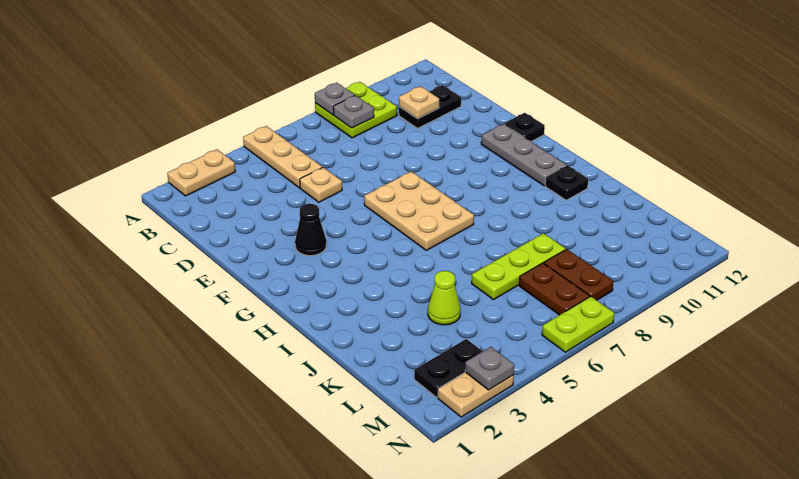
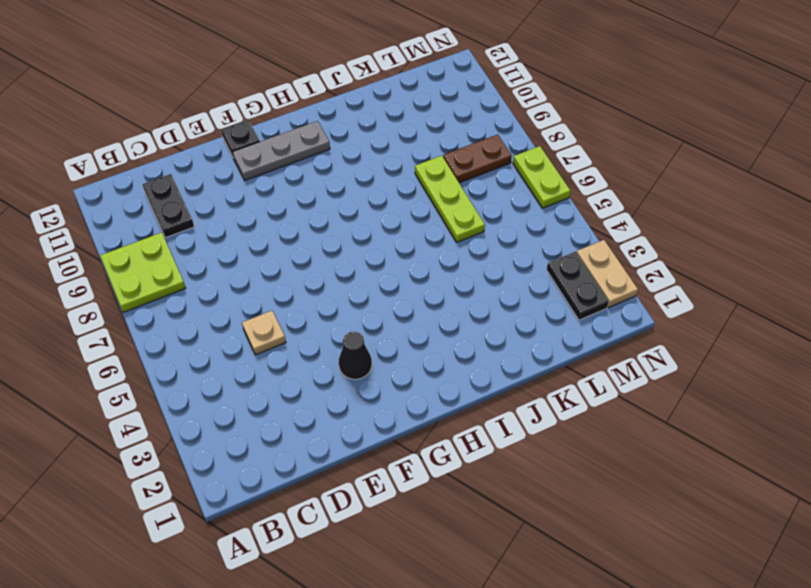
none -> tan 1x2 plate [167,149,235,196]
none -> tan 1x3 plate [243,126,322,188]
none -> tan 2x3 plate [364,171,474,250]

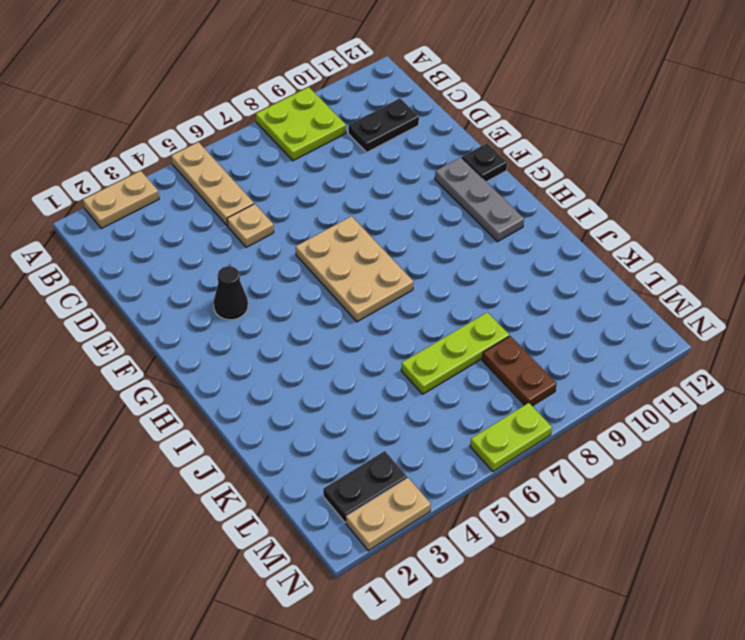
none -> black 1x1 plate [545,165,588,200]
none -> lime 1x1 cone [428,271,460,325]
none -> brown 1x2 plate [519,263,589,315]

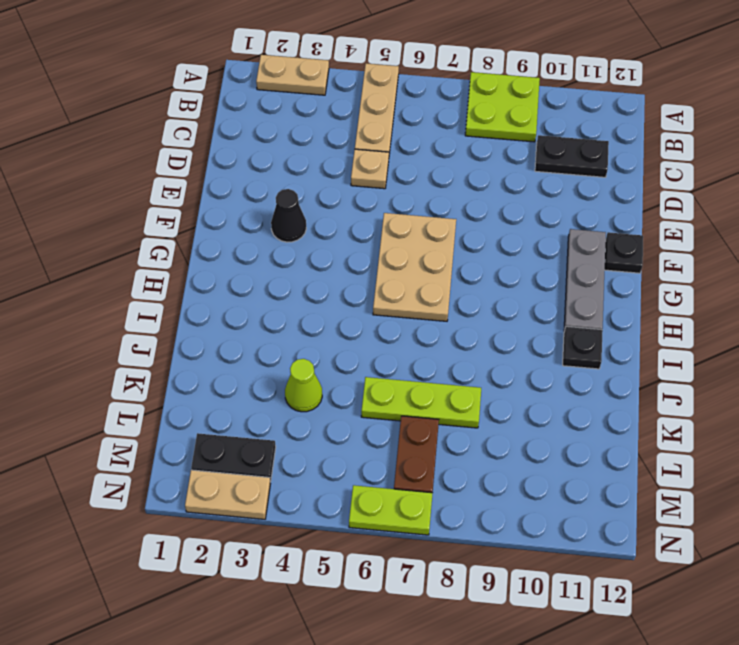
none -> brown 1x2 plate [544,249,613,300]
none -> grey 1x1 plate [315,83,355,115]
none -> grey 1x1 plate [333,95,374,128]

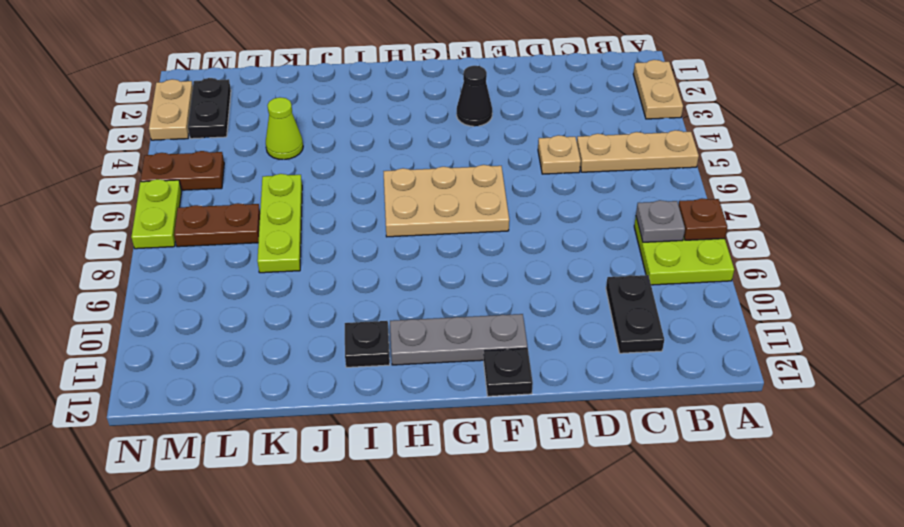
brown 1x1 plate [679,198,727,240] -> grey 1x1 plate [315,83,355,115]
brown 1x2 plate [141,151,224,190] -> brown 1x2 plate moved to [544,249,613,300]
none -> tan 1x1 plate [399,86,439,119]
none -> grey 1x1 plate [465,347,514,390]

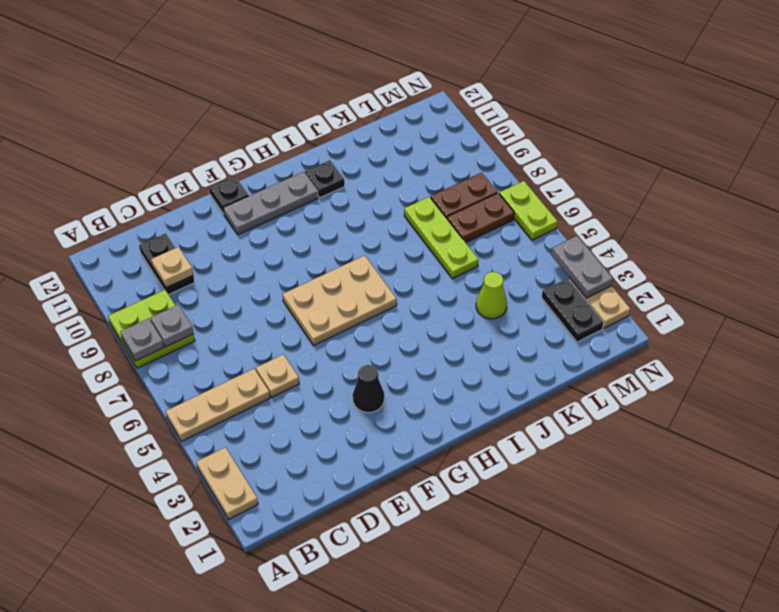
grey 1x2 plate [551,236,613,298] -> grey 1x1 plate [465,347,514,390]

